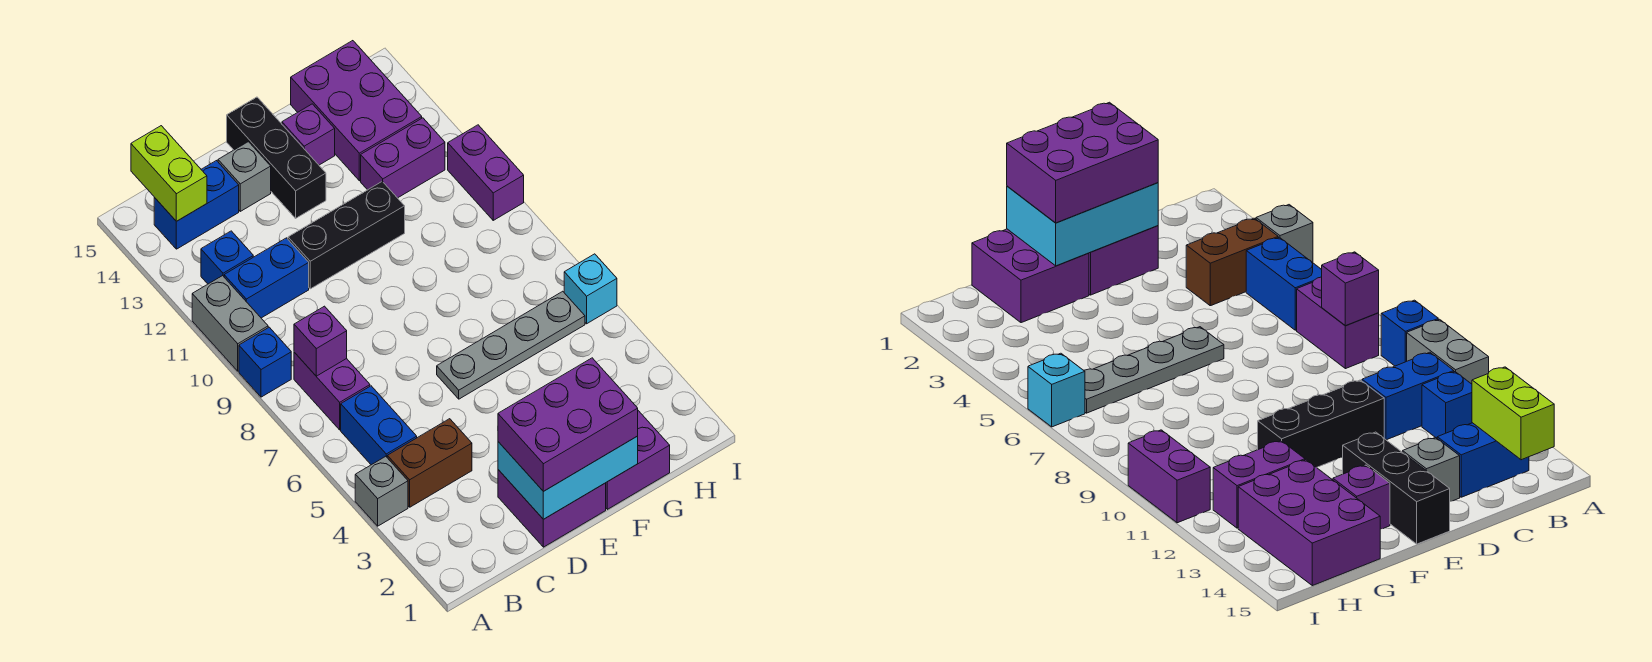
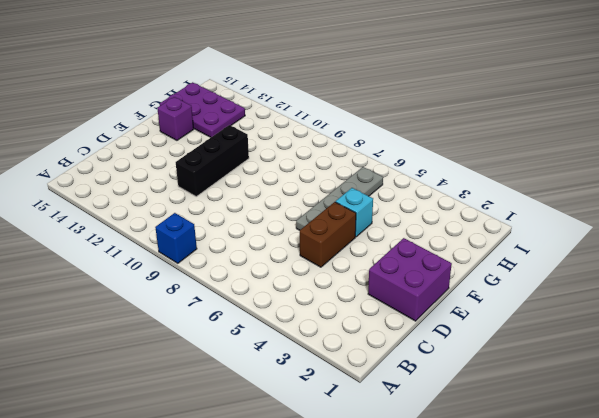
brown 1x2 brick [300,202,356,267] -> brown 1x2 brick moved to [387,419,472,507]
cyan 1x1 brick [336,188,373,237] -> cyan 1x1 brick moved to [564,254,617,324]
purple 2x3 plate [160,82,245,137] -> purple 2x3 brick [291,41,422,181]
none -> grey 1x1 brick [355,456,408,526]
none -> grey 1x2 brick [192,276,268,371]
none -> blue 1x2 brick [341,386,417,465]

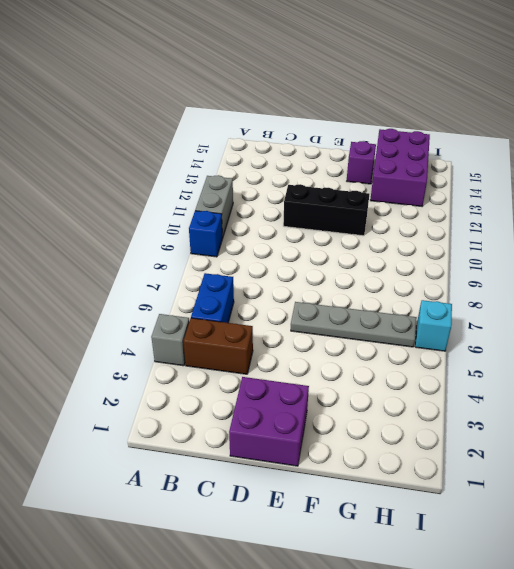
none -> purple 1x2 brick [294,352,370,430]
none -> blue 1x2 brick [224,238,309,318]
none -> blue 1x1 brick [201,231,253,284]

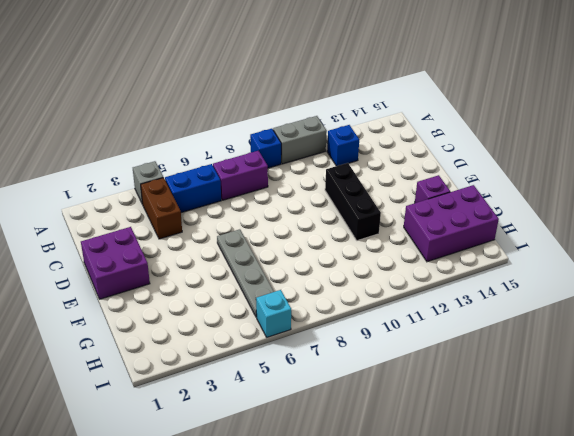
none -> blue 1x2 brick [224,238,309,318]
none -> blue 1x2 brick [154,161,239,249]
none -> grey 1x1 brick [218,142,271,211]

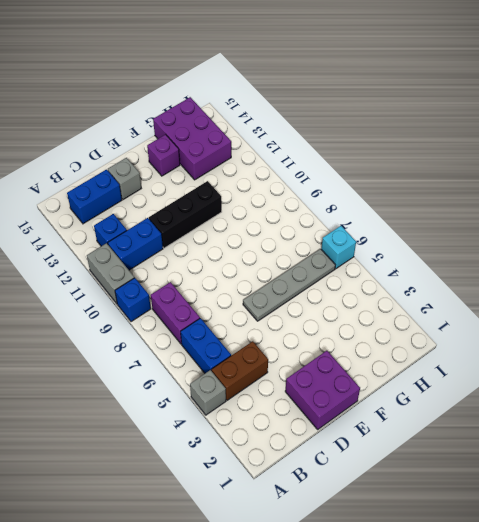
none -> black 1x3 brick [227,97,326,218]
none -> purple 2x2 brick [606,411,670,509]
none -> purple 1x2 brick [361,118,445,198]

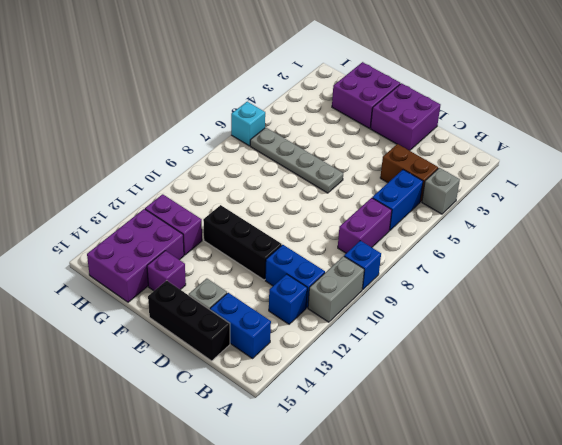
black 1x3 brick [148,281,230,361] -> black 1x3 brick turned to [227,97,326,218]
none -> purple 1x2 brick [448,125,524,220]
none -> purple 1x1 brick [294,306,347,376]
none -> lime 1x2 brick [131,126,207,221]

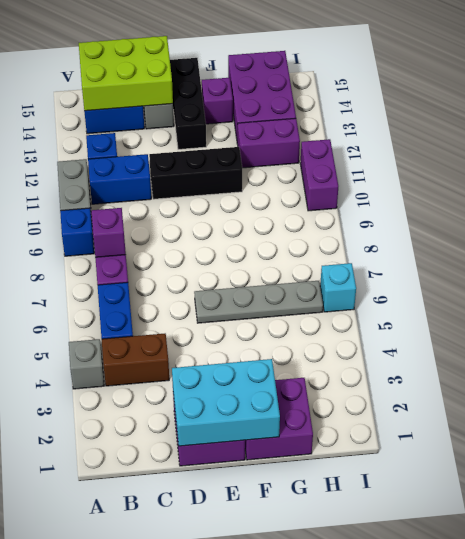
lime 2x3 brick [79,36,173,111] -> lime 1x2 brick [131,126,207,221]
none -> purple 2x3 brick [498,358,638,491]

